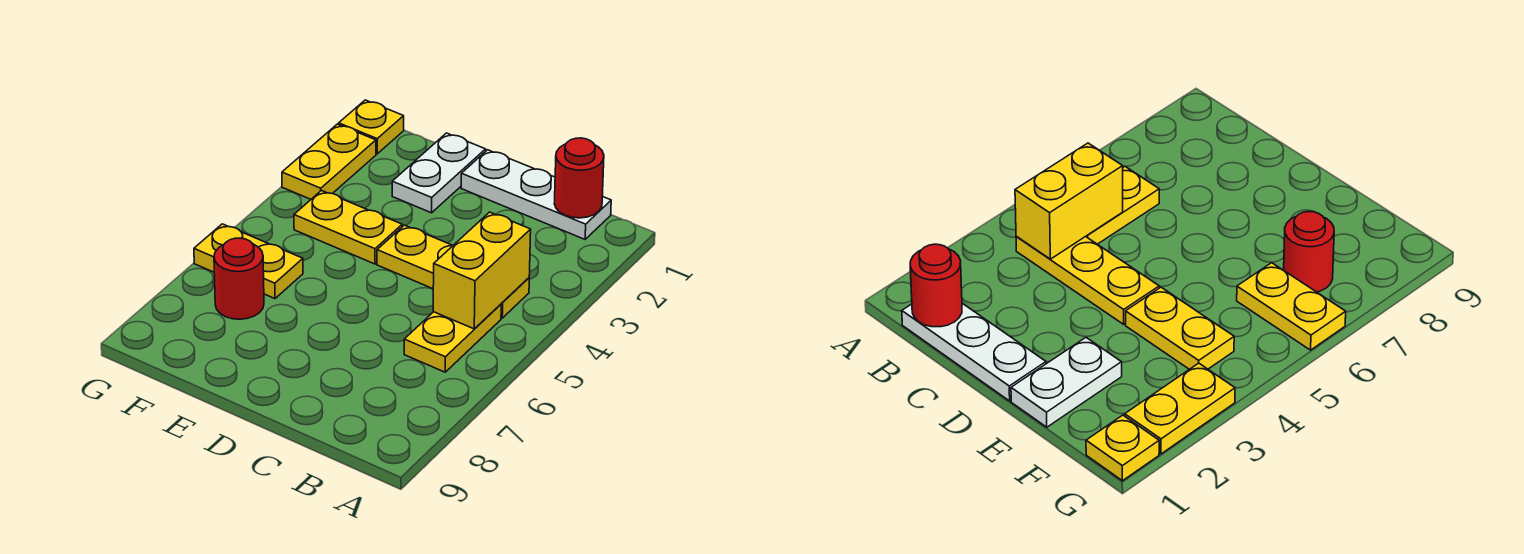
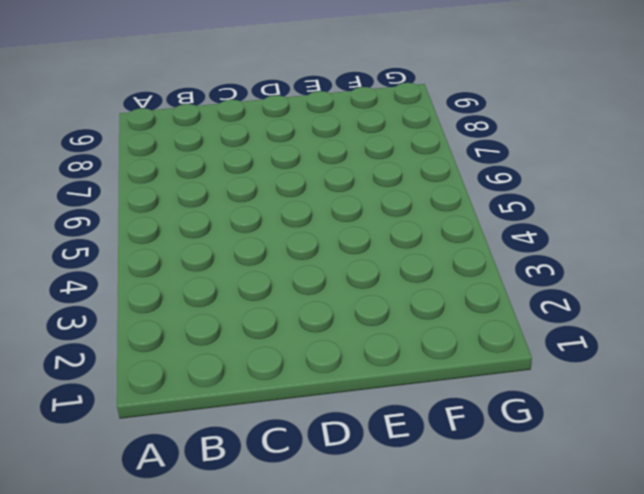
none -> white 1x3 plate [461,150,611,239]
none -> yellow 1x3 plate [377,225,529,318]

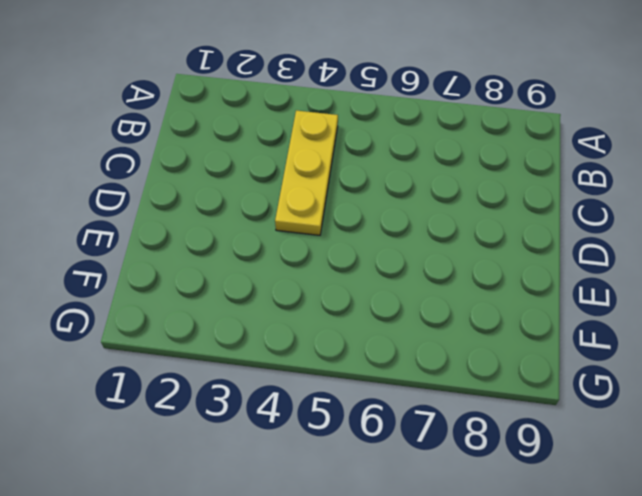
none -> white 1x3 plate [461,150,611,239]
none -> yellow 1x2 plate [404,304,501,372]

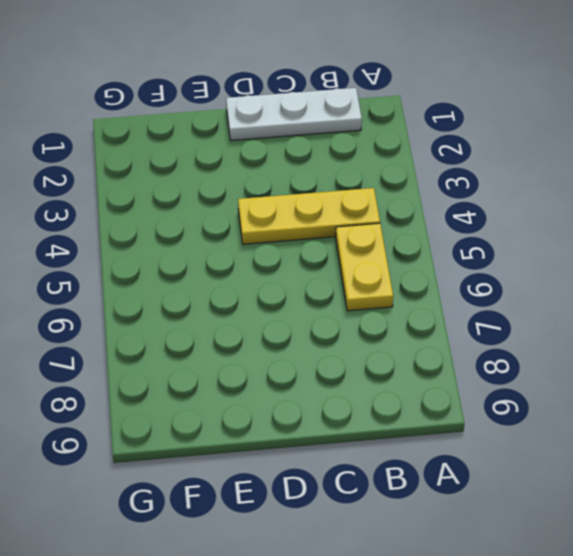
none -> white 1x2 plate [392,133,486,213]
none -> yellow 1x2 plate [294,191,402,264]

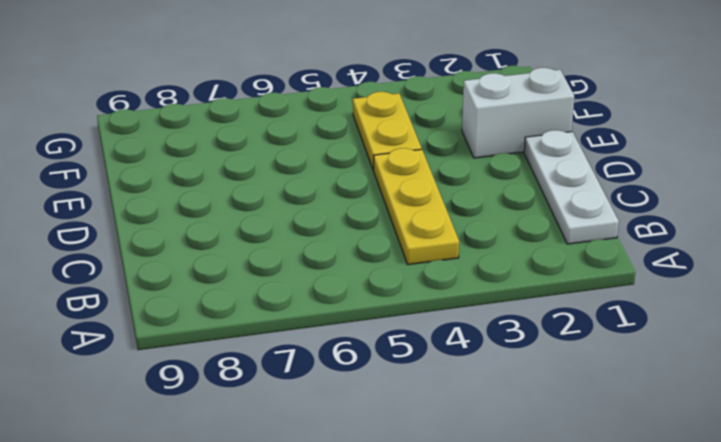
white 1x2 brick [462,68,574,158] -> white 1x2 plate [392,133,486,213]
none -> yellow 1x2 plate [404,304,501,372]
none -> yellow 1x2 plate [194,224,303,299]

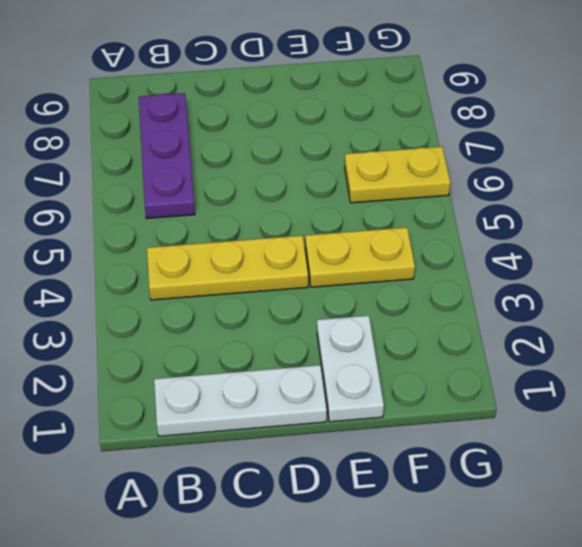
purple 1x3 plate [139,93,195,219] -> yellow 1x2 plate [404,304,501,372]
none -> red 1x1 round brick [214,238,264,319]
none -> yellow 1x1 plate [339,100,404,154]

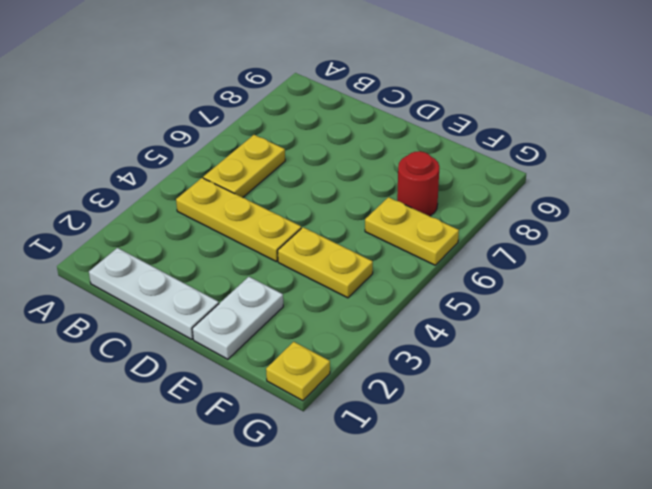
none -> yellow 1x2 plate [282,124,376,199]
none -> red 1x1 round brick [554,138,604,218]

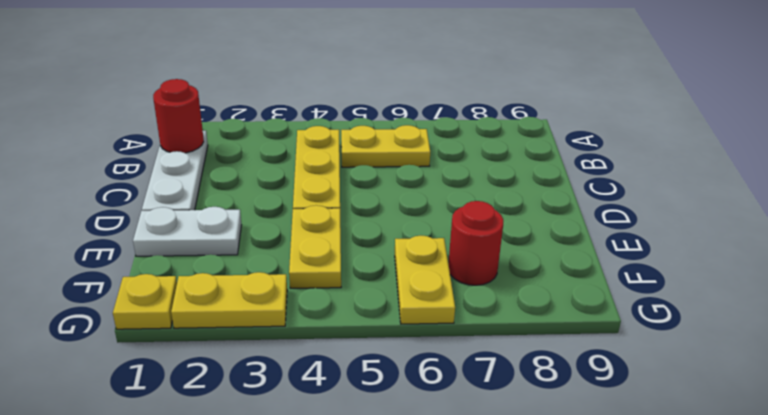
none -> yellow 1x2 brick [433,212,531,329]

